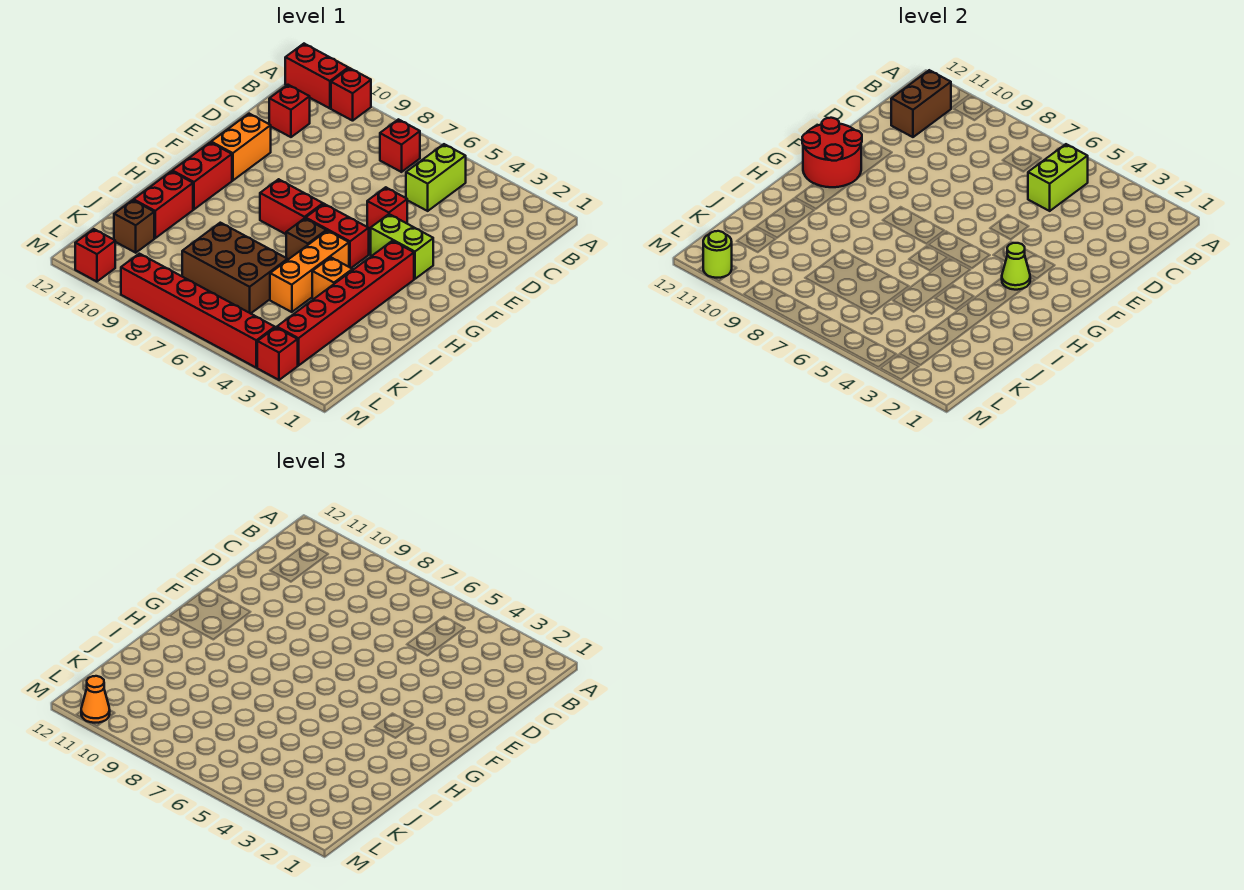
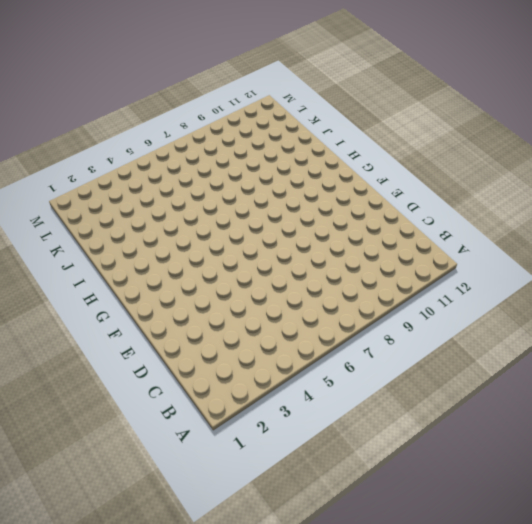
none -> red 1x1 brick [331,68,371,121]
none -> red 1x2 brick [285,44,348,108]
none -> lime 1x2 brick [406,144,466,211]

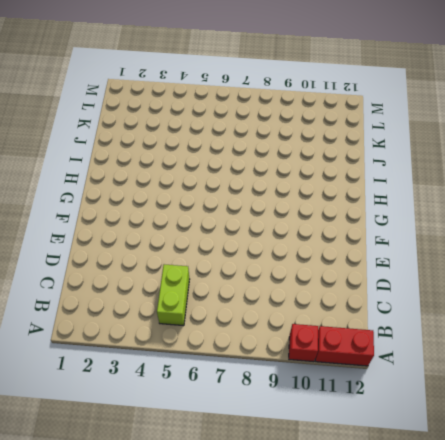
none -> red 1x1 brick [380,119,420,172]
none -> red 1x1 brick [269,85,310,137]
none -> red 1x1 brick [367,187,407,230]

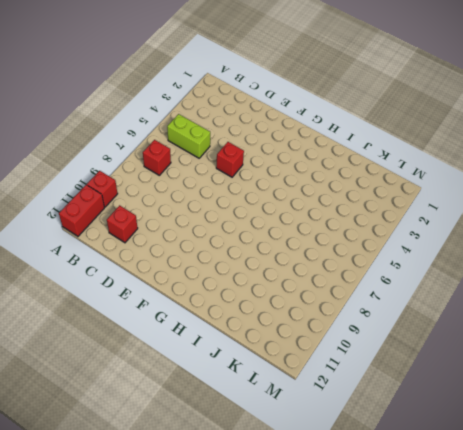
none -> orange 1x2 brick [211,114,271,181]
none -> lime 1x2 brick [371,214,433,279]
none -> red 1x6 brick [277,241,414,366]

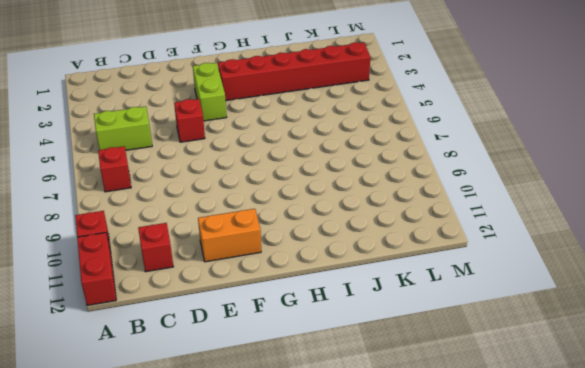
none -> red 1x2 brick [306,204,369,268]
none -> red 1x2 brick [260,179,323,234]
none -> red 1x2 brick [172,142,232,209]

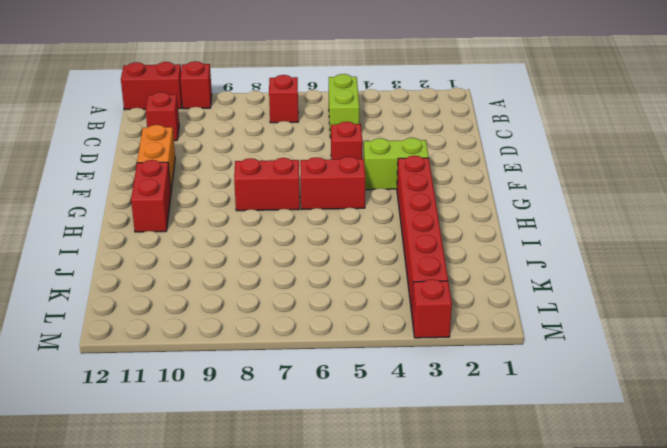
none -> orange 1x3 brick [270,231,349,312]
none -> brown 1x1 brick [286,218,326,259]
none -> orange 1x1 brick [312,257,352,299]

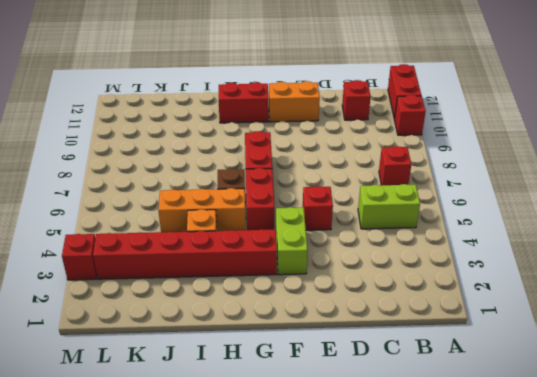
none -> red 1x2 brick [134,171,193,238]
none -> brown 2x3 brick [182,223,288,314]
none -> brown 1x1 brick [114,200,154,253]

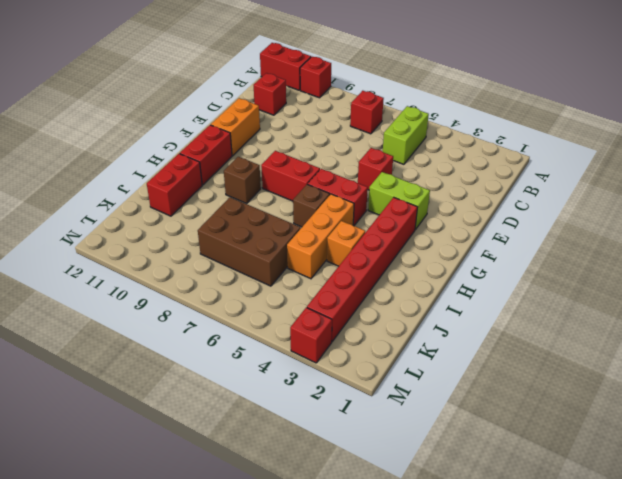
brown 1x1 brick [224,157,261,203] -> brown 1x1 brick moved to [114,200,154,253]
none -> red 1x6 brick [121,254,275,368]
none -> red 1x1 brick [75,229,115,282]
none -> lime 1x2 brick [1028,144,1088,211]

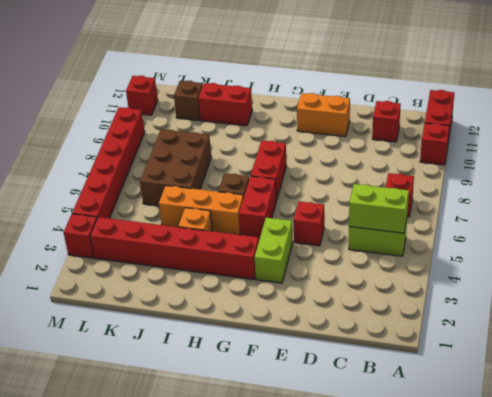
none -> red 1x2 brick [172,142,232,209]
none -> brown 1x2 brick [891,70,951,137]
none -> red 2x2 round brick [802,118,862,187]

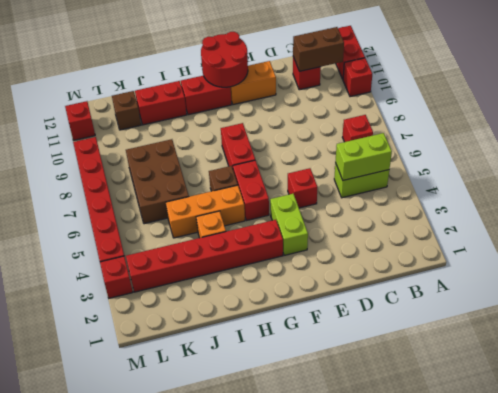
none -> lime 1x1 cone [1002,243,1030,290]
none -> lime 1x1 round brick [703,231,732,278]
none -> orange 1x1 cone [81,676,110,723]

